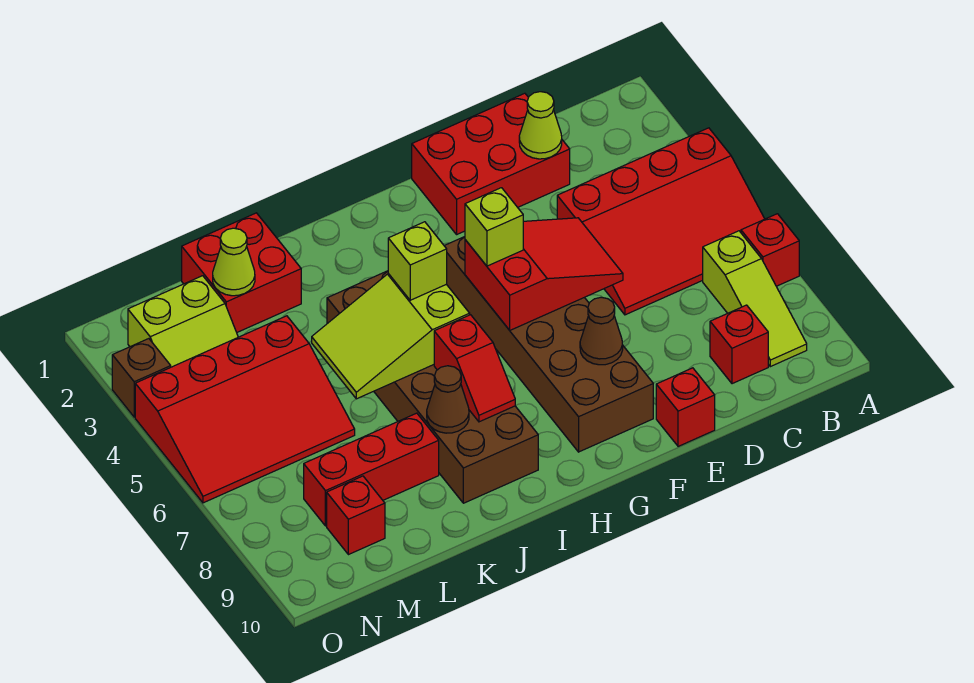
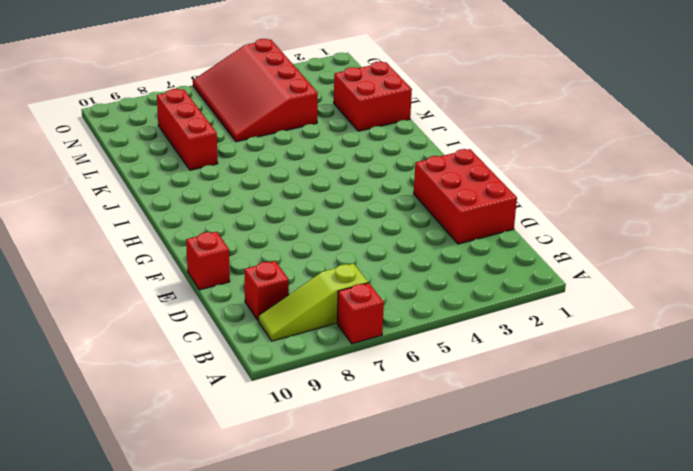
none -> red 3x4 slope [557,128,765,315]
none -> brown 2x6 brick [444,237,653,452]
none -> brown 2x6 brick [327,271,538,503]

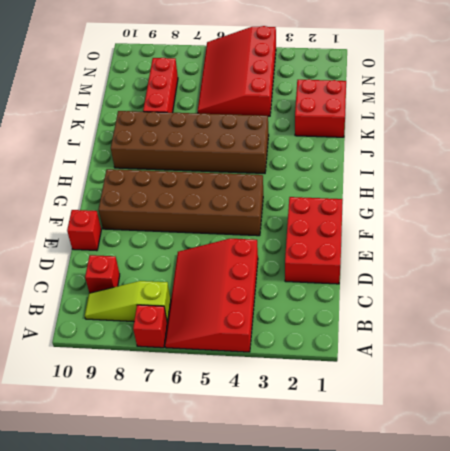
none -> lime 2x2 slope [128,276,238,367]
none -> red 1x1 brick [327,476,385,555]
none -> brown 1x1 brick [112,339,171,417]

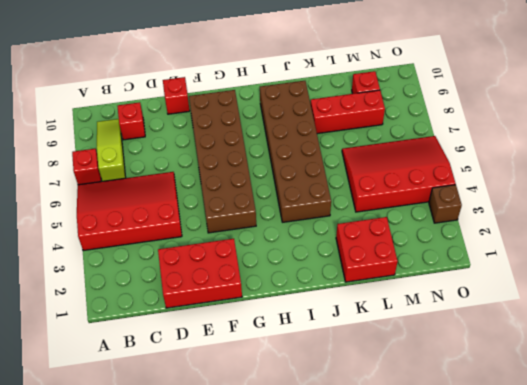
none -> lime 2x2 slope [128,276,238,367]
none -> lime 1x1 cone [519,92,562,159]
none -> red 2x3 slope [465,218,623,330]

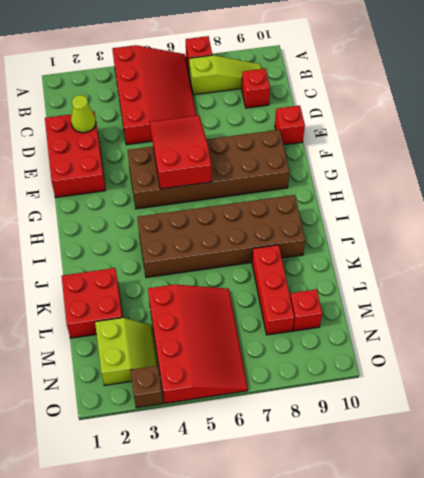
none -> brown 1x1 cone [580,297,623,365]
none -> lime 2x3 slope [312,274,470,399]
none -> red 1x2 slope [434,315,515,422]

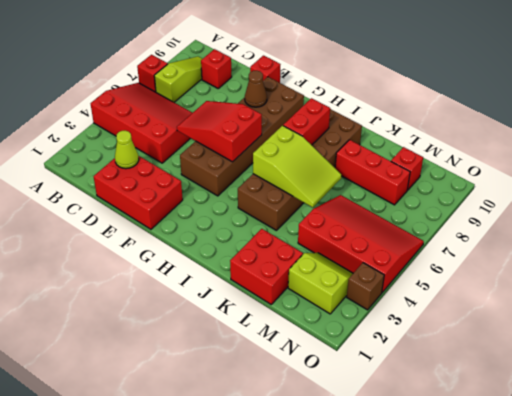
red 1x2 brick [283,98,330,145] -> red 1x2 slope [434,315,515,422]
none -> brown 1x1 cone [427,366,469,433]
none -> lime 1x1 cone [213,228,255,296]
none -> lime 1x1 brick [465,188,523,266]

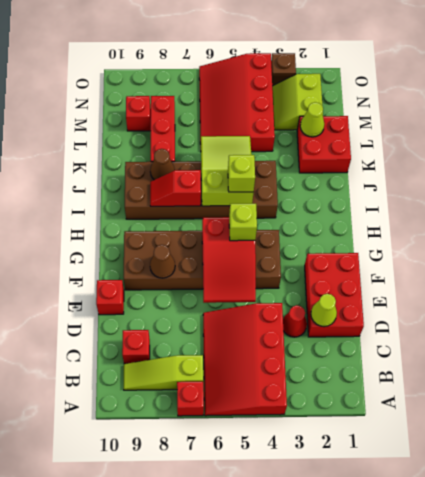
red 1x1 cone [283,305,307,337] -> none

